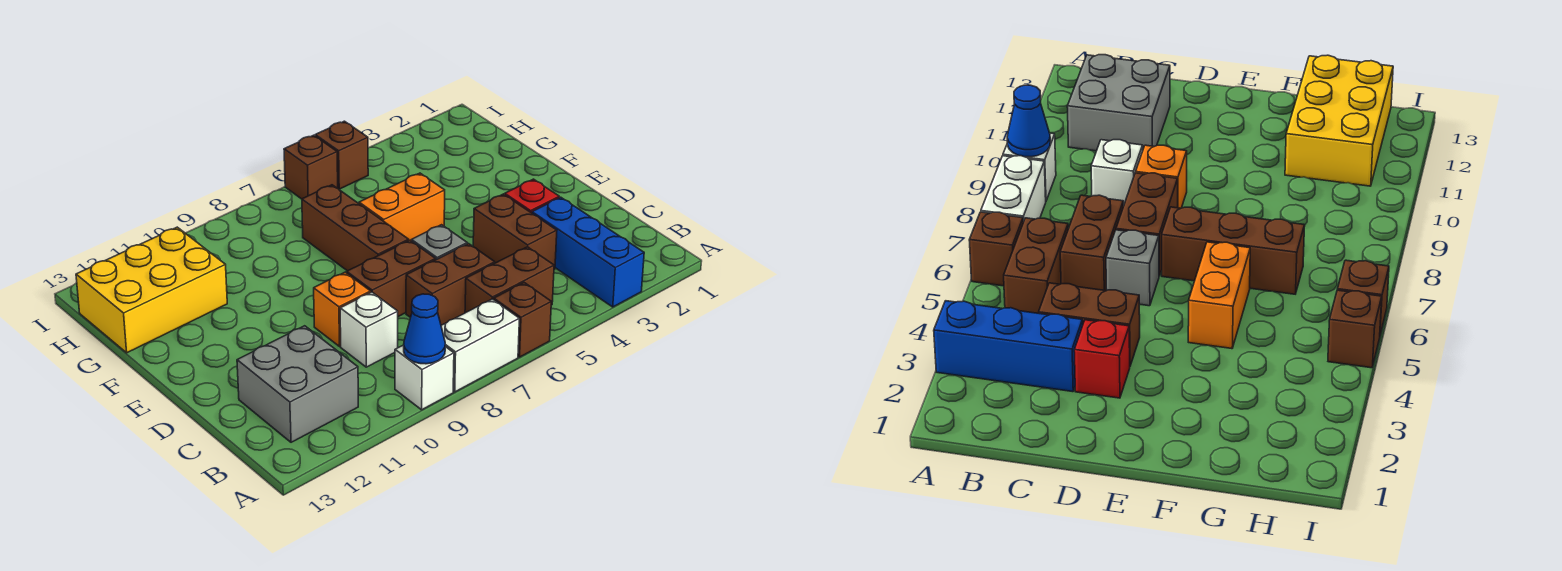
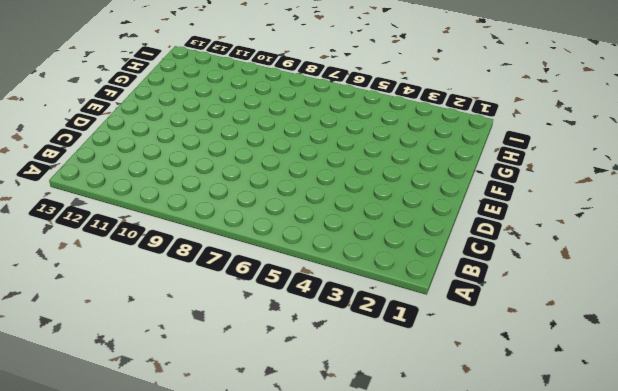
none -> blue 1x3 brick [532,197,644,307]
none -> brown 1x1 brick [494,283,551,357]
none -> white 1x2 brick [441,299,519,392]

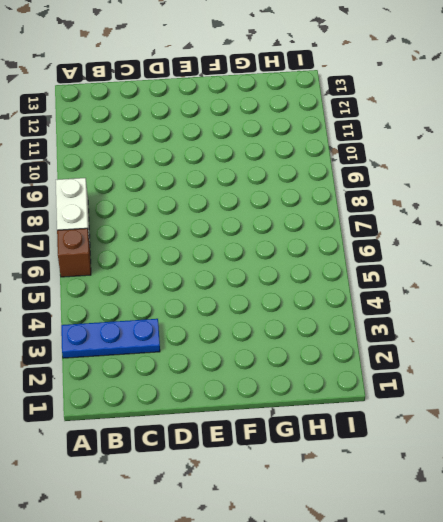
blue 1x3 plate [61,319,160,358] -> blue 1x3 brick [532,197,644,307]
none -> white 1x1 brick [395,345,454,410]
none -> brown 1x2 brick [465,247,554,313]
none -> grey 2x2 brick [237,326,358,442]

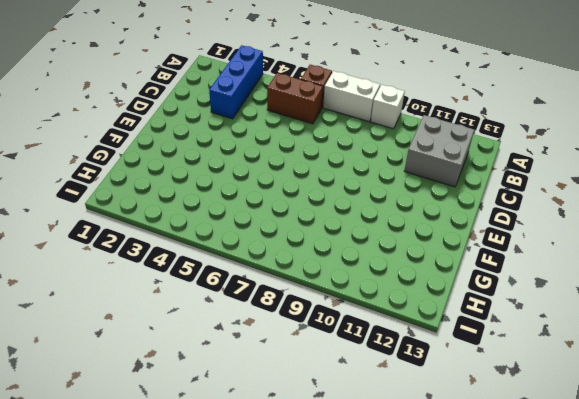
none -> brown 1x2 brick [473,194,557,270]
none -> brown 1x2 brick [406,244,495,325]
none -> white 1x1 brick [340,292,398,367]

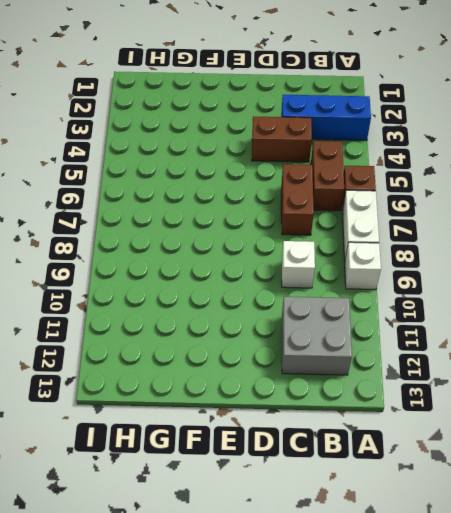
none -> red 1x1 brick [505,179,559,213]
none -> grey 1x1 brick [411,225,467,260]
none -> brown 1x2 brick [347,240,436,317]

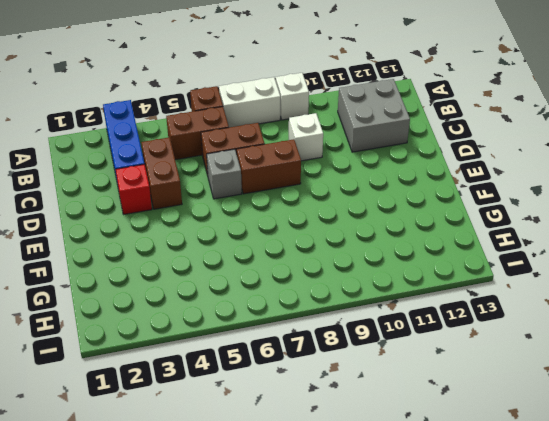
none -> orange 1x1 brick [314,272,371,346]
none -> brown 1x3 brick [302,185,409,271]
none -> orange 1x2 brick [359,173,445,241]

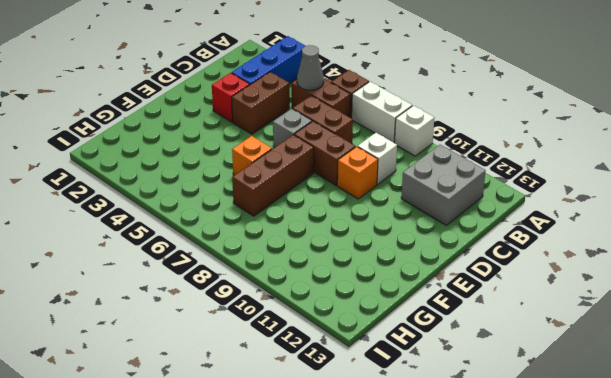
grey 1x1 cone [297,45,324,90] -> none
orange 1x1 brick [232,136,272,176] -> orange 1x2 brick [359,173,445,241]
none -> yellow 2x3 brick [76,227,227,353]
none -> brown 1x1 brick [315,121,368,189]
none -> brown 1x1 brick [284,135,338,199]

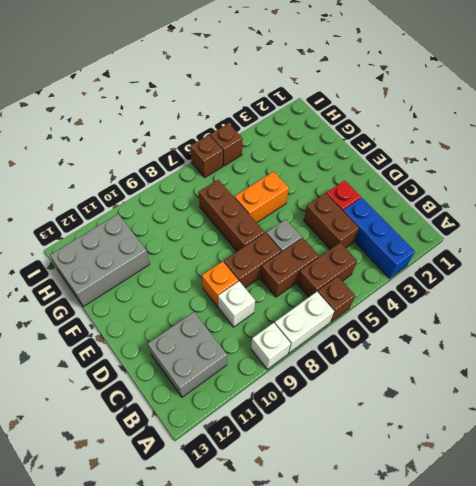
grey 2x3 brick [50,214,150,307] -> yellow 2x3 brick [76,227,227,353]
none -> blue 1x1 cone [404,294,445,364]

